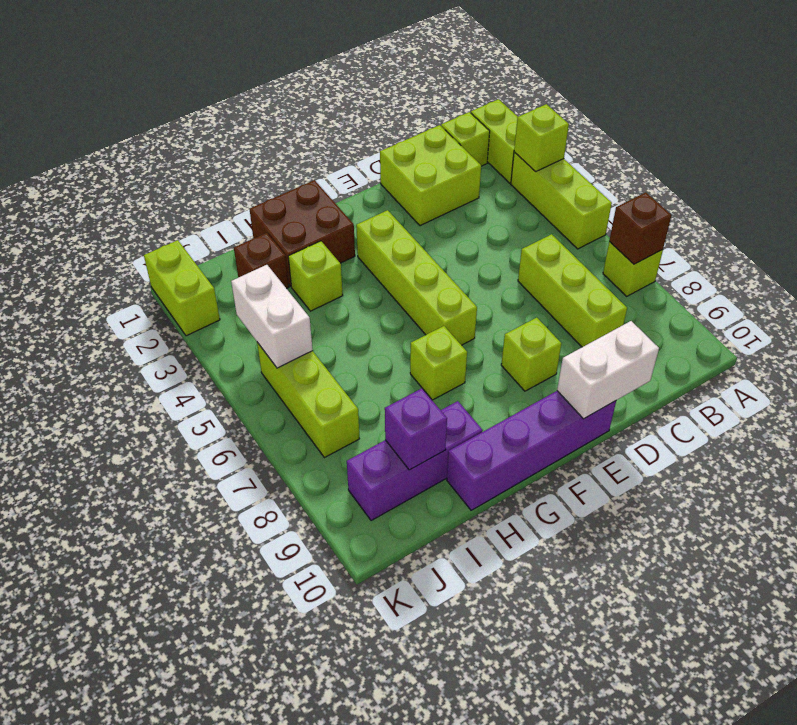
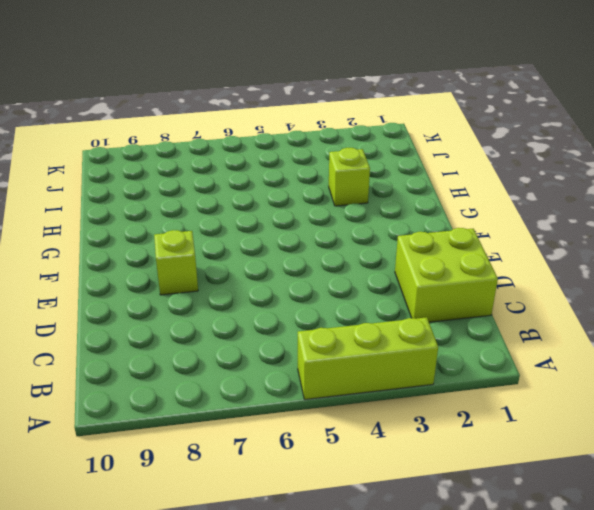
none -> lime 1x2 brick [471,99,518,183]
none -> lime 1x1 brick [603,241,663,296]
none -> lime 1x1 brick [441,112,490,166]

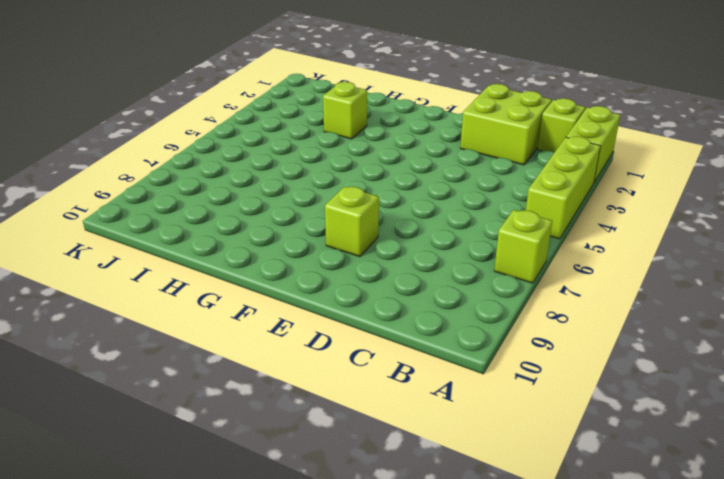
none -> lime 1x3 brick [518,234,627,347]
none -> purple 1x4 brick [447,391,616,510]
none -> lime 1x4 brick [356,210,477,345]

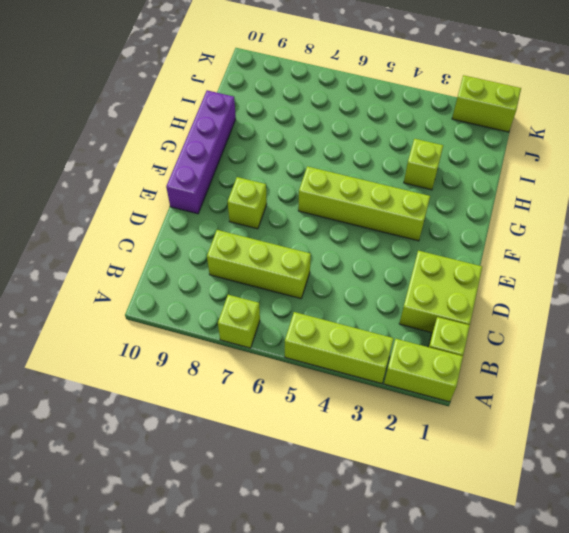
none -> brown 2x2 brick [250,180,355,286]
none -> lime 1x1 brick [410,326,467,400]
none -> purple 1x3 brick [347,401,483,521]

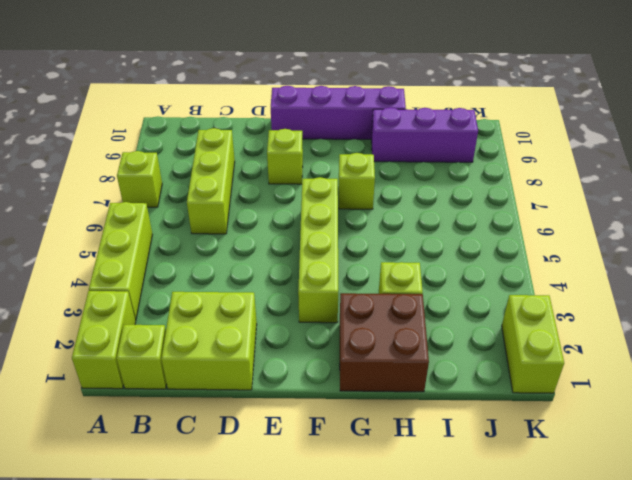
none -> brown 1x1 brick [234,233,289,289]
none -> lime 1x3 brick [257,342,359,458]
none -> lime 1x1 brick [514,104,569,172]

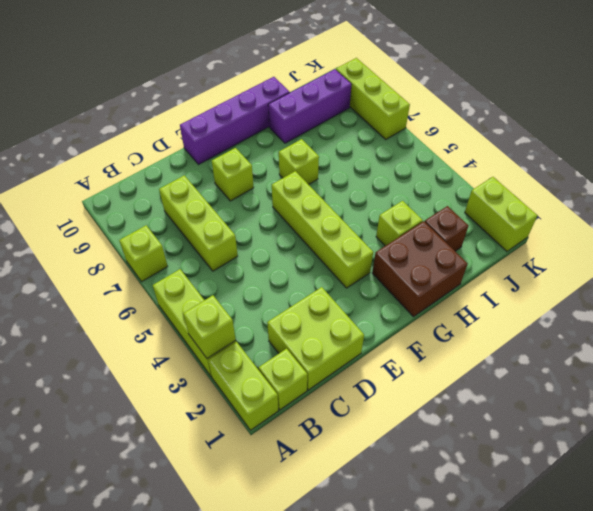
lime 1x3 brick [336,58,410,139] -> lime 1x3 brick moved to [257,342,359,458]
none -> brown 1x1 brick [609,192,672,264]
none -> white 1x2 brick [557,321,659,419]
none -> purple 1x1 brick [385,388,447,470]

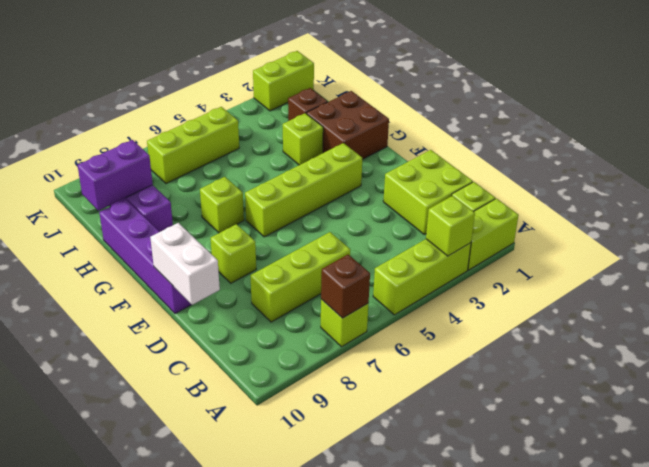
purple 1x2 brick [77,140,153,211] -> purple 1x1 brick [385,388,447,470]
none -> white 1x2 brick [231,265,313,368]

